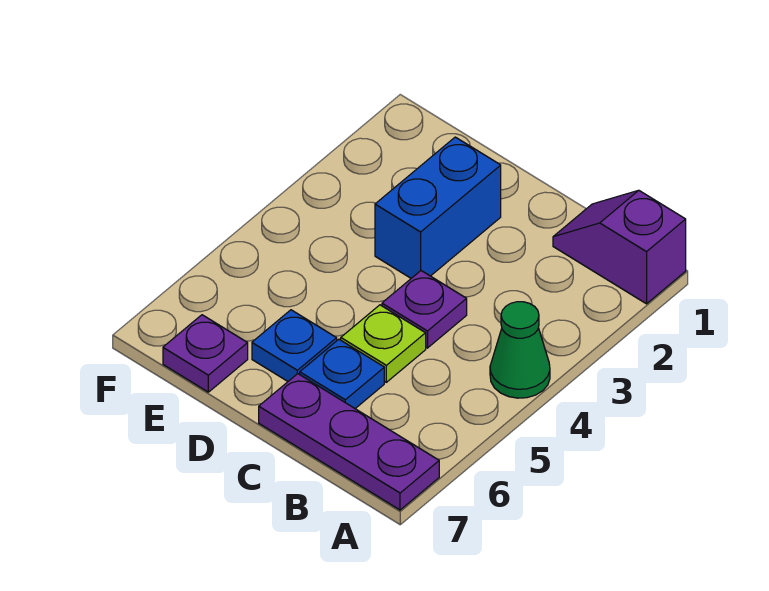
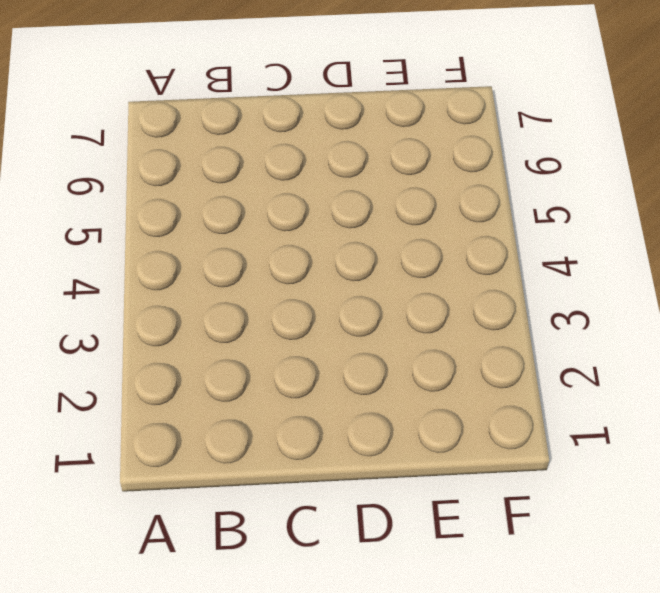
none -> purple 1x2 slope [553,190,686,304]
none -> green 1x1 cone [490,302,550,398]

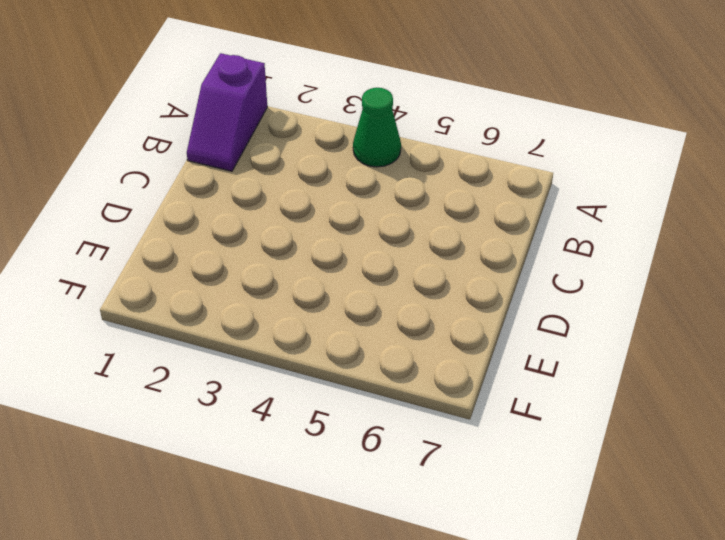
none -> purple 1x3 plate [259,374,439,510]
none -> purple 1x1 plate [382,271,467,348]

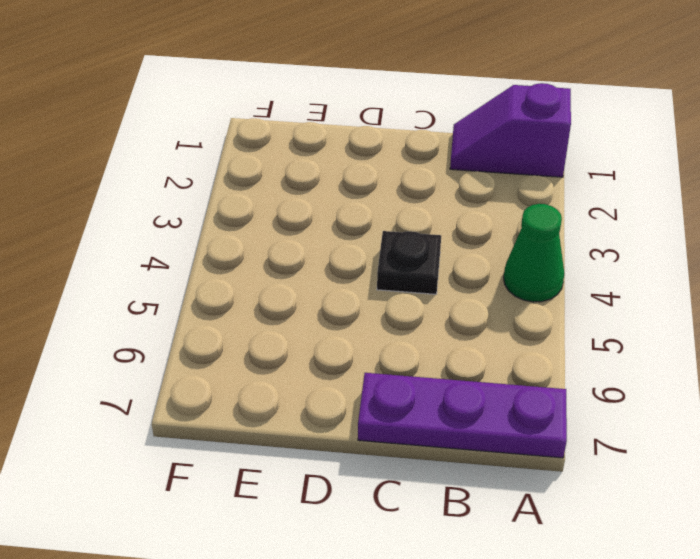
black 1x1 plate [377,231,441,294] -> purple 1x1 plate [382,271,467,348]
none -> lime 1x1 plate [341,305,426,382]
none -> blue 1x1 plate [300,339,384,408]

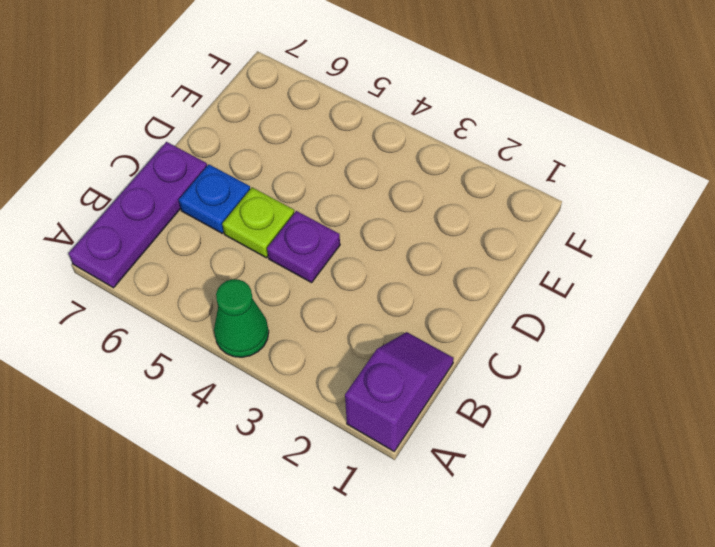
none -> blue 1x2 brick [375,137,501,278]
none -> blue 1x1 plate [252,310,337,381]

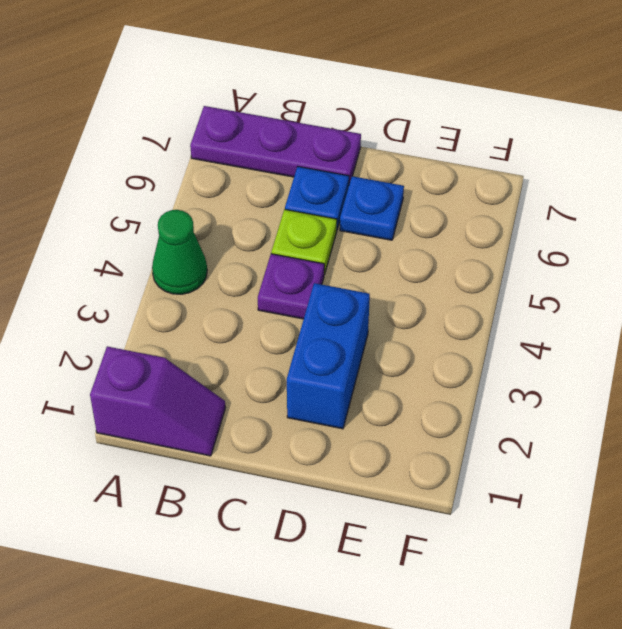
none -> purple 1x1 plate [163,315,248,392]

